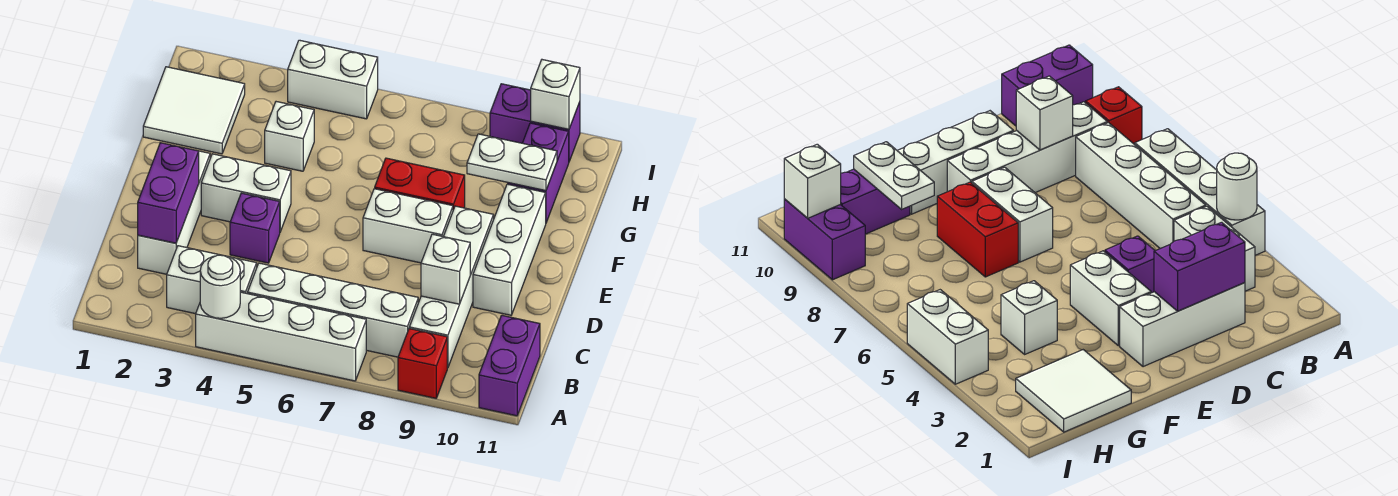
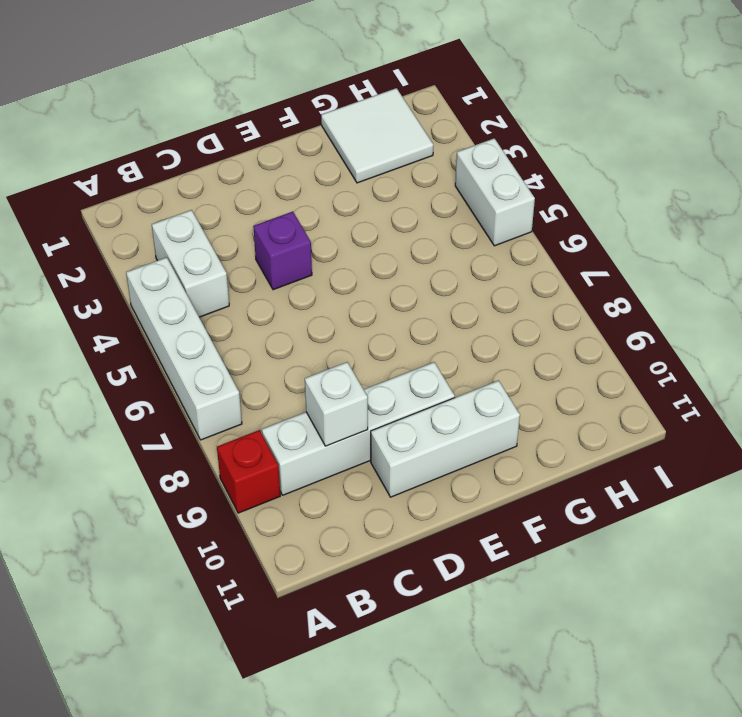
none -> purple 1x2 brick [479,315,540,416]
none -> white 1x4 brick [248,263,418,357]
none -> white 1x3 brick [138,151,210,274]

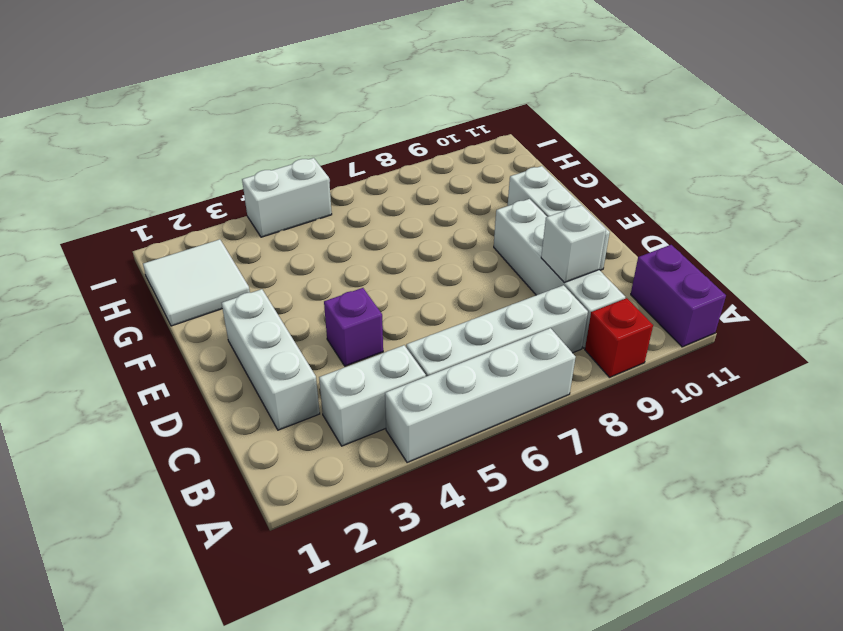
none -> white 1x2 brick [201,154,291,232]
none -> white 1x2 brick [363,189,453,263]
none -> red 1x2 brick [375,158,465,210]

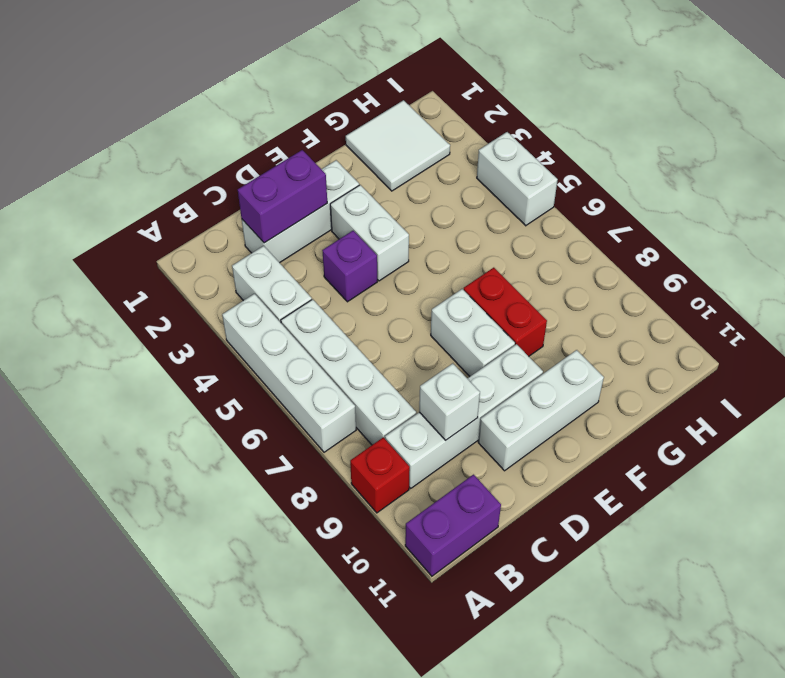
none -> white 1x1 brick [265,102,314,171]
none -> purple 1x2 brick [508,123,569,223]
none -> purple 1x2 brick [490,84,580,161]

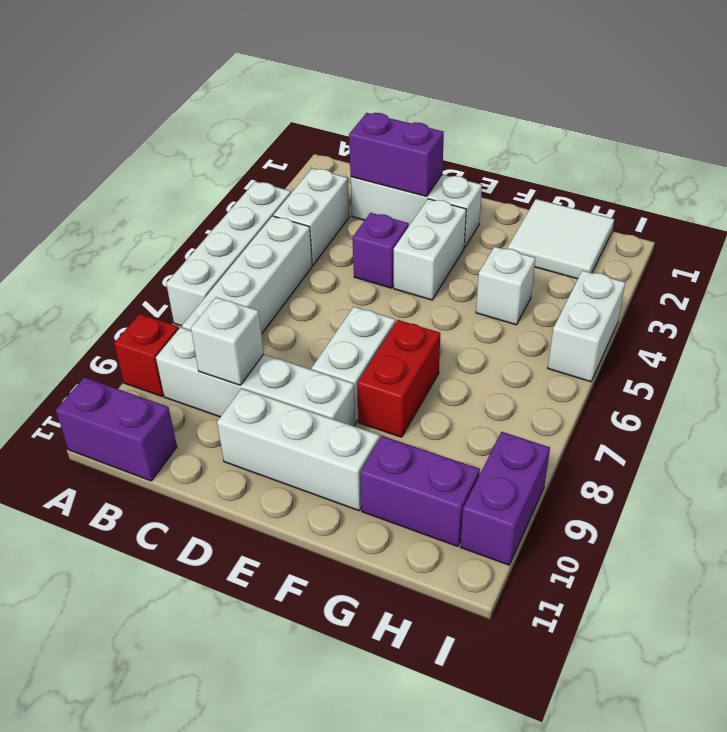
none -> white 1x1 round brick [200,255,240,318]
none -> white 1x2 plate [467,134,557,191]
none -> white 1x1 brick [531,60,580,129]

